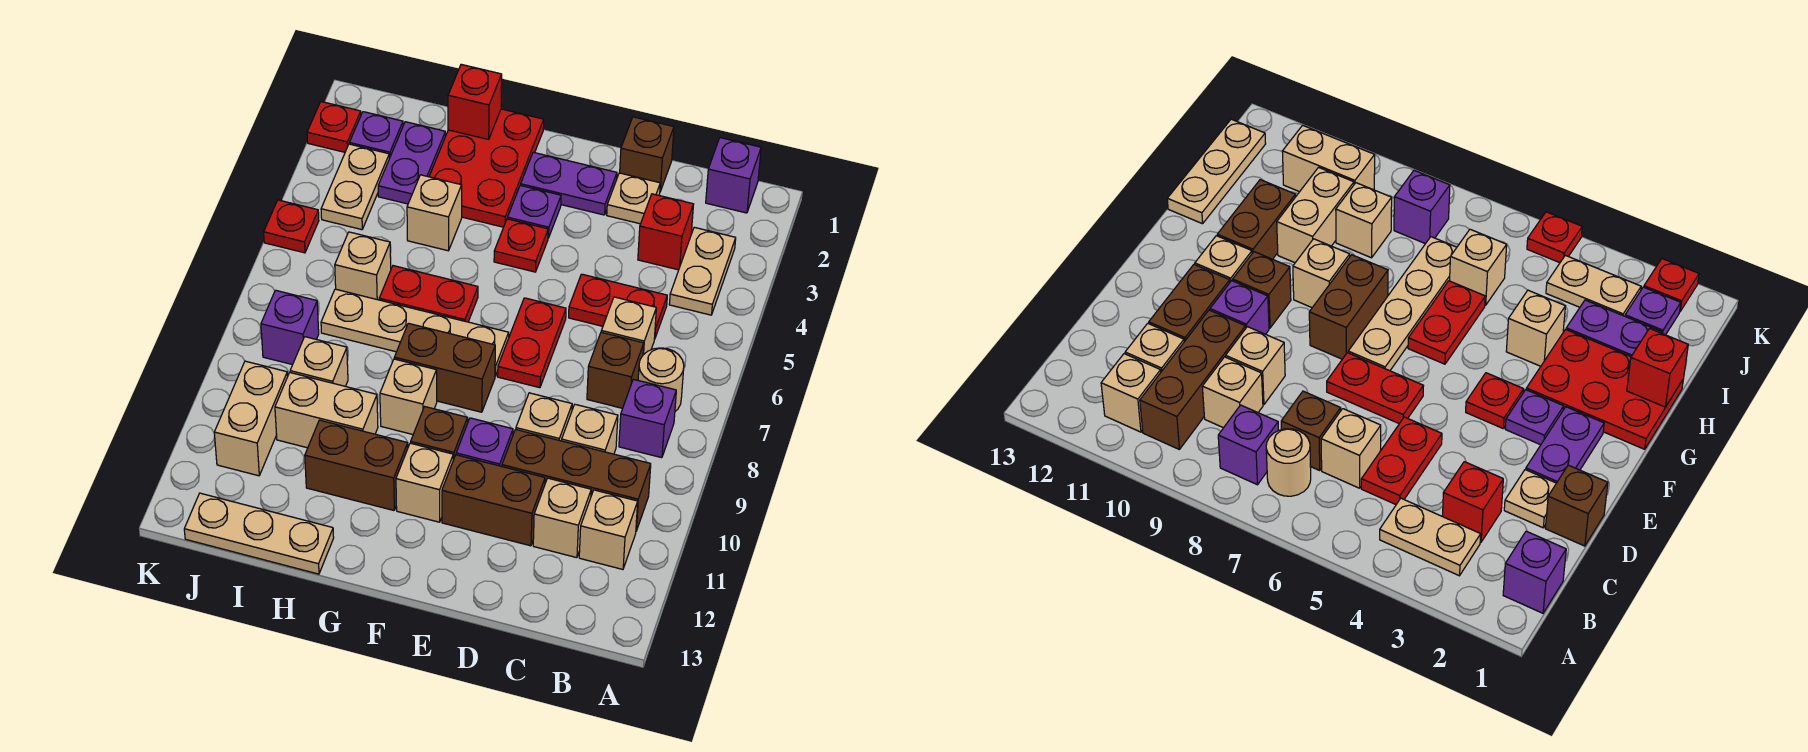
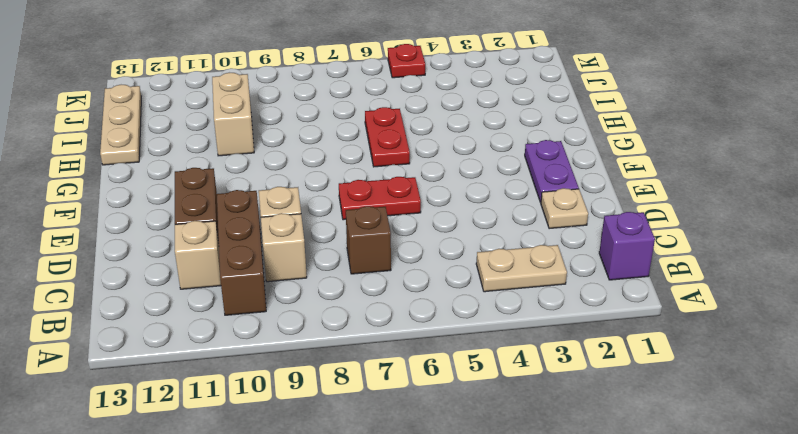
none -> tan 1x1 round brick [638,348,684,411]
none -> purple 1x1 brick [619,379,676,458]
none -> tan 1x1 brick [579,490,638,569]
none -> red 1x1 brick [638,194,694,270]

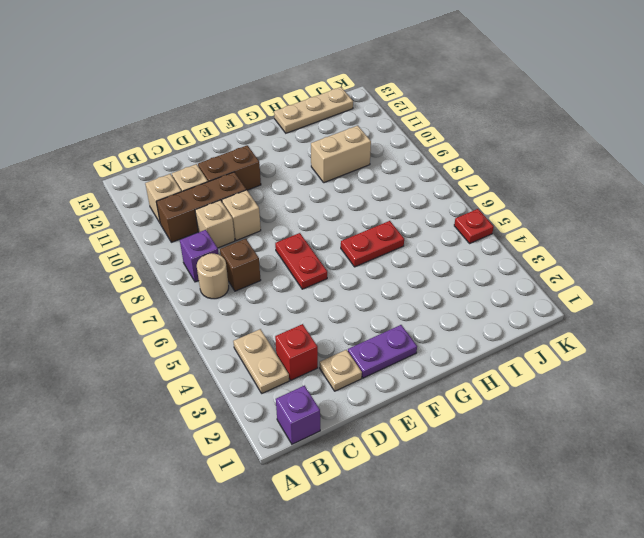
none -> red 1x2 plate [569,274,667,339]
none -> tan 1x1 brick [601,297,656,355]
none -> brown 1x1 brick [620,117,674,191]
none -> purple 1x1 brick [456,418,513,466]

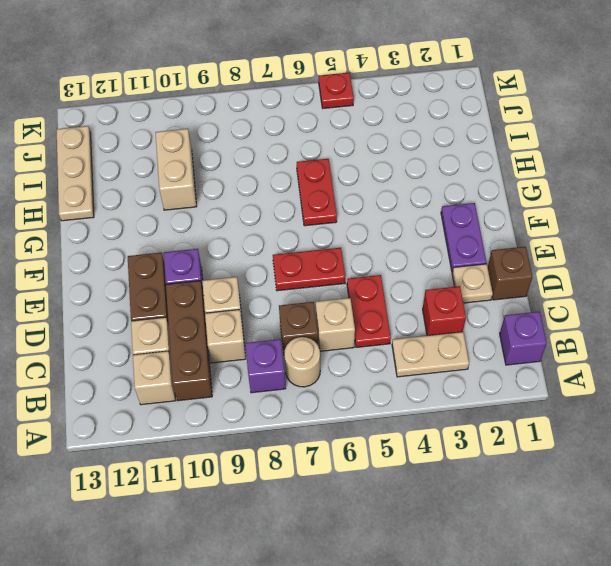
none -> purple 1x1 plate [508,185,561,238]
none -> red 1x1 plate [494,219,548,272]
none -> tan 1x4 plate [321,289,509,376]
none -> brown 1x2 brick [394,323,495,412]

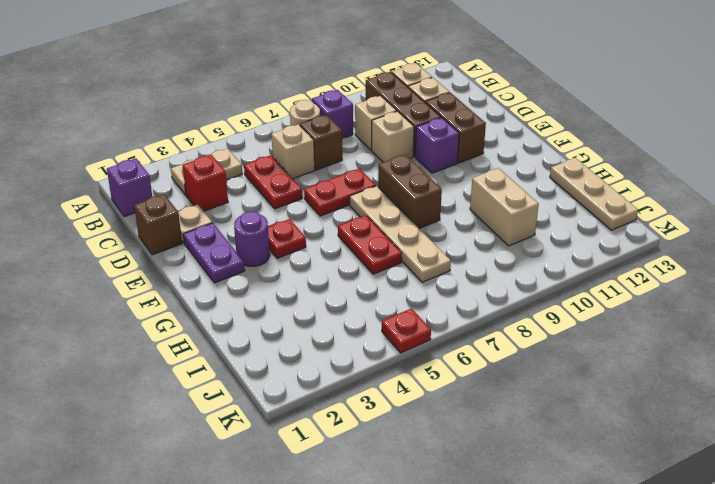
purple 1x1 round brick [234,211,270,266] -> purple 1x1 plate [508,185,561,238]
none -> brown 1x1 brick [411,407,468,460]
none -> tan 1x1 brick [396,443,453,522]
none -> red 2x3 plate [429,109,544,227]
none -> tan 1x1 brick [380,359,437,434]

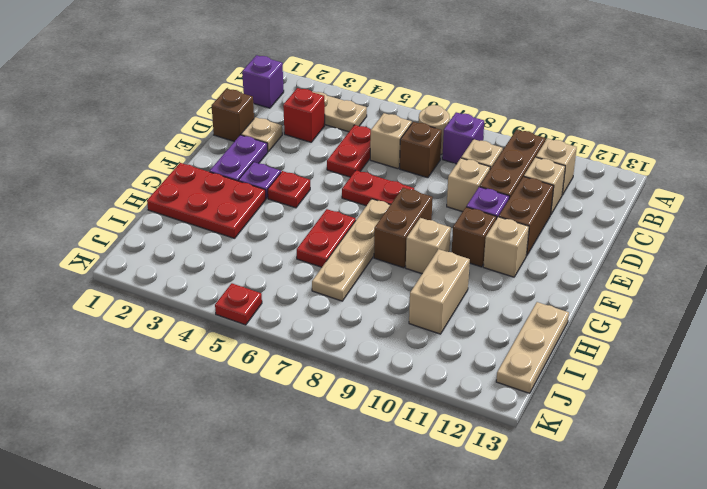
none -> brown 1x2 brick [305,420,408,510]
none -> tan 1x1 brick [407,175,462,251]
none -> purple 1x2 plate [378,122,445,204]
none -> tan 1x1 brick [335,232,391,300]

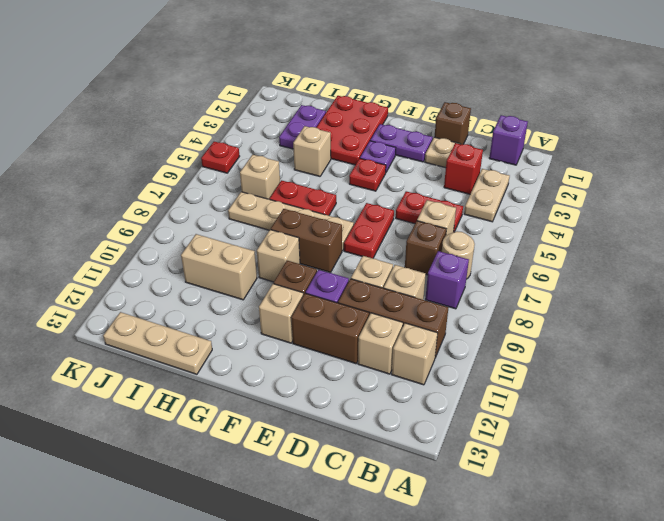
none -> brown 1x2 brick [305,420,408,510]
none -> tan 1x1 brick [290,337,348,386]
none -> purple 1x1 plate [349,112,403,158]
none -> tan 1x2 plate [321,144,389,230]

